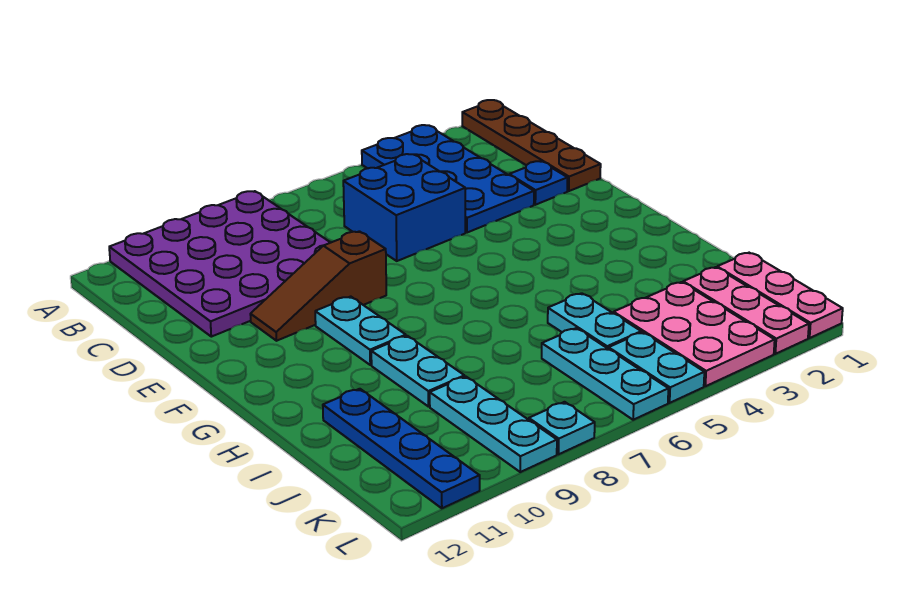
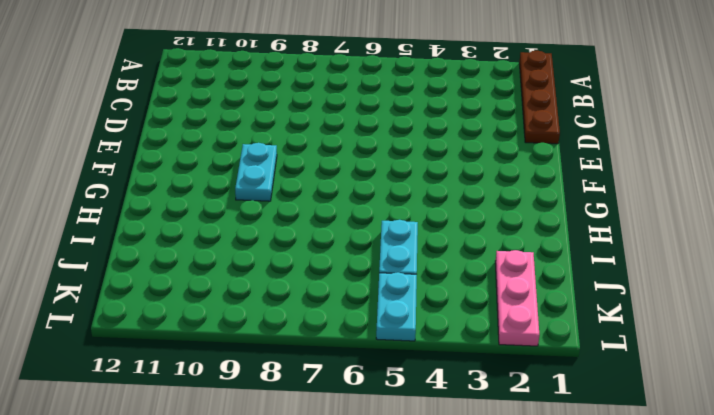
none -> blue 2x4 plate [362,125,534,233]
none -> purple 4x4 plate [109,191,330,337]
none -> blue 2x2 brick [343,154,465,261]

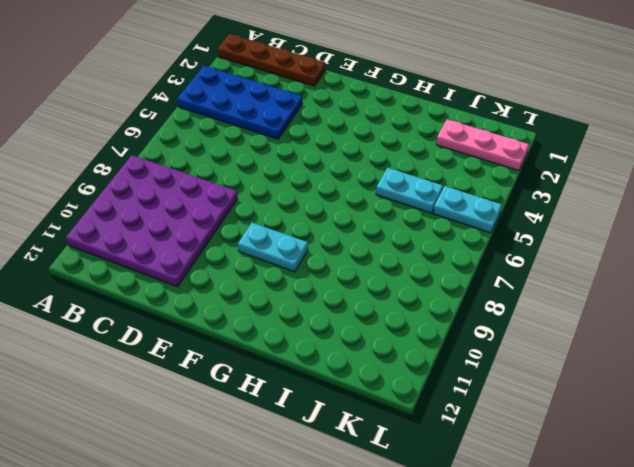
none -> blue 2x2 brick [343,154,465,261]
none -> blue 1x1 plate [509,161,568,205]
none -> brown 1x3 slope [250,231,386,341]

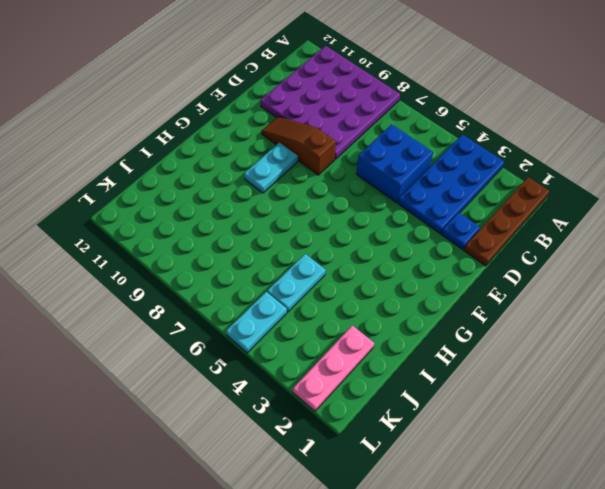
none -> cyan 1x2 plate [371,336,464,407]
none -> blue 1x4 plate [323,389,480,508]
none -> pink 1x3 plate [717,253,843,338]

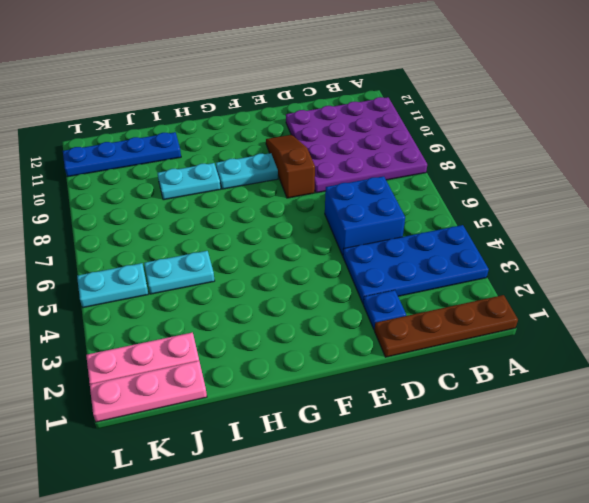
none -> pink 2x3 plate [614,282,775,386]
none -> cyan 1x3 plate [542,328,668,420]
none -> cyan 1x3 plate [430,376,557,472]

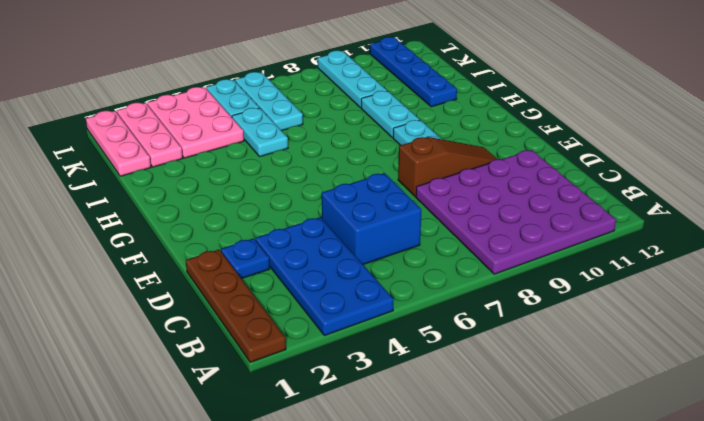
none -> cyan 1x1 plate [529,402,595,454]

